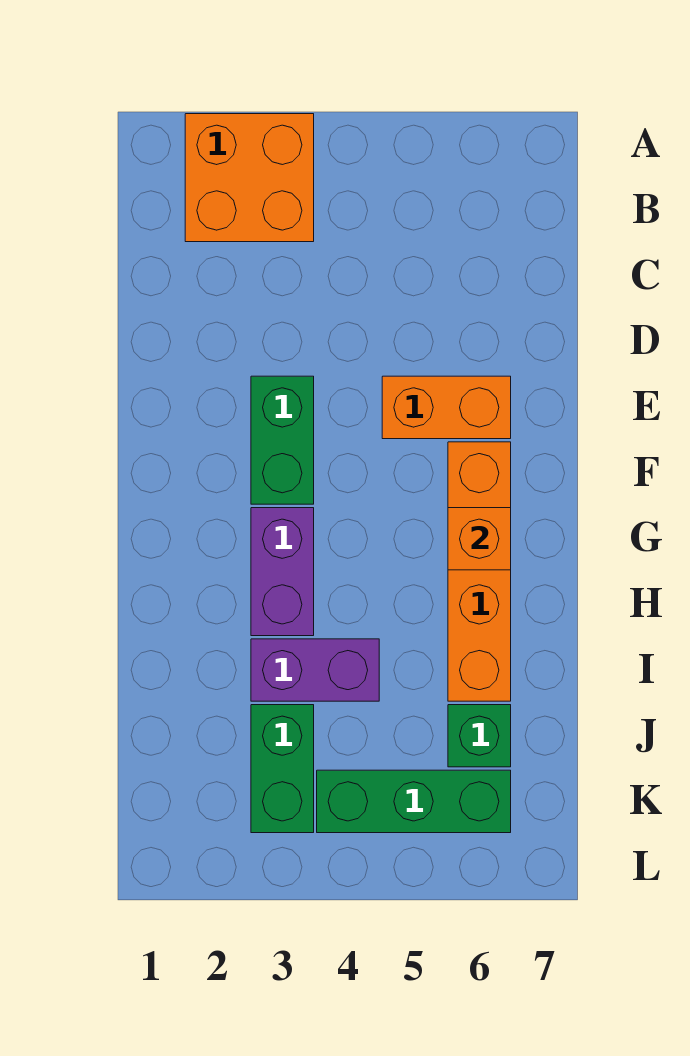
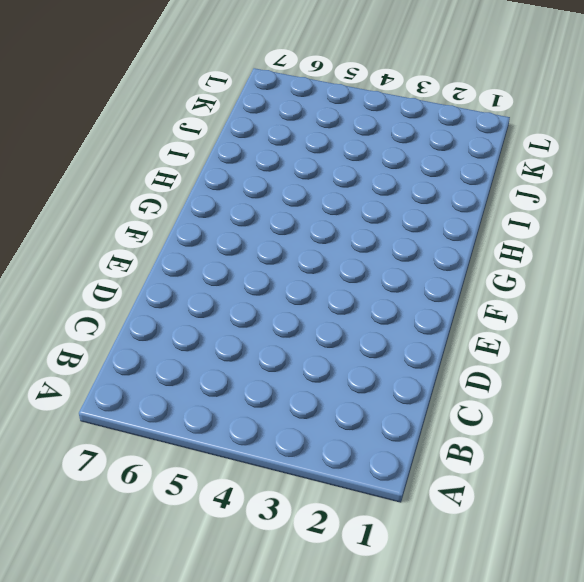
none -> orange 2x2 brick [185,114,314,242]
none -> green 1x2 brick [251,376,314,504]

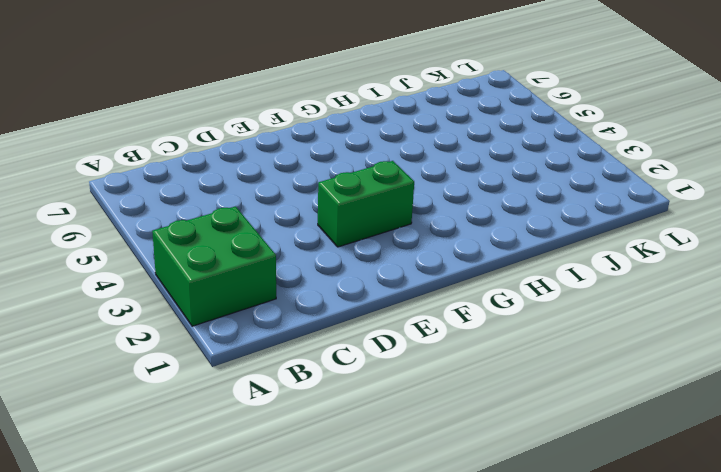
green 2x2 brick [152,206,276,326] -> orange 2x2 brick [185,114,314,242]
none -> orange 1x2 brick [382,376,511,439]
none -> orange 1x4 brick [448,442,511,701]

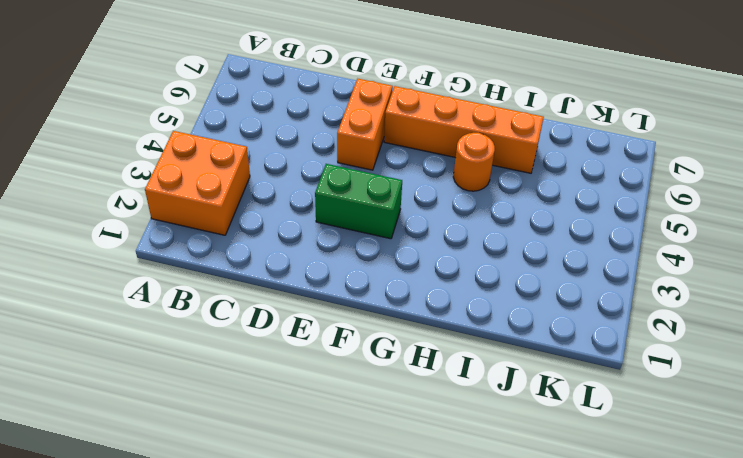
orange 1x1 round brick [453,133,495,191] -> none
none -> purple 1x2 brick [251,508,314,636]
none -> purple 1x2 brick [251,639,379,701]

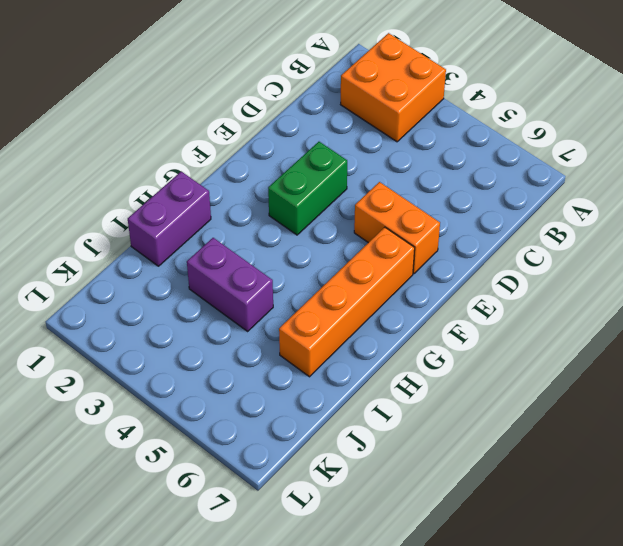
purple 1x2 brick [128,172,211,266] -> purple 1x2 brick moved to [251,508,314,636]
none -> green 1x2 brick [251,705,314,833]
none -> green 1x1 brick [448,705,511,767]

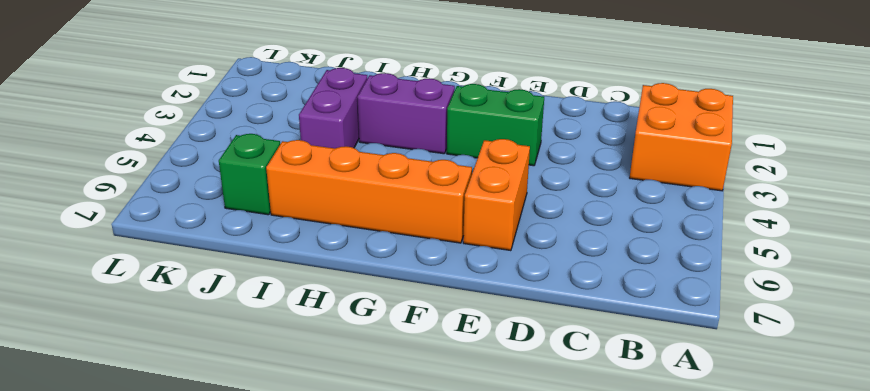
none -> green 1x2 brick [251,705,314,833]
none -> green 1x3 brick [317,770,511,833]

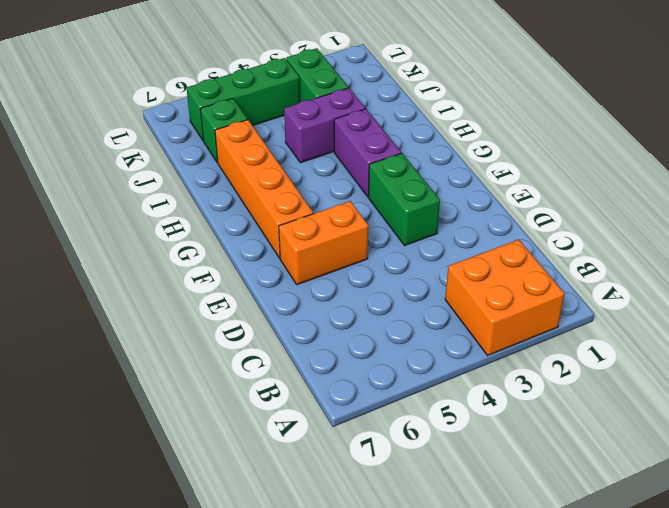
none -> orange 1x1 brick [448,508,511,570]

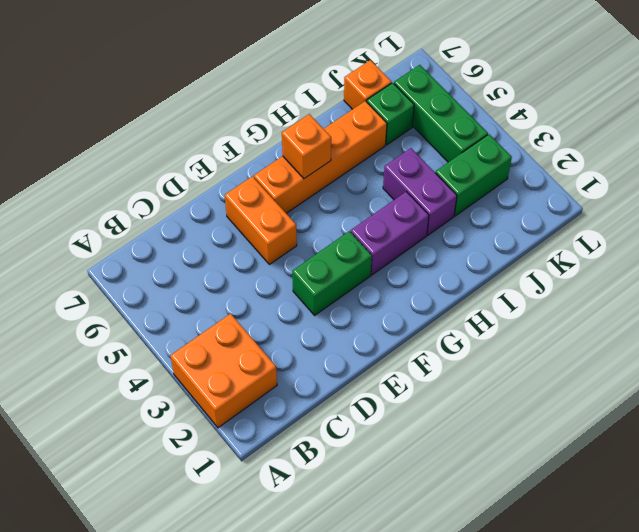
orange 1x1 brick [344,60,392,109] -> none

